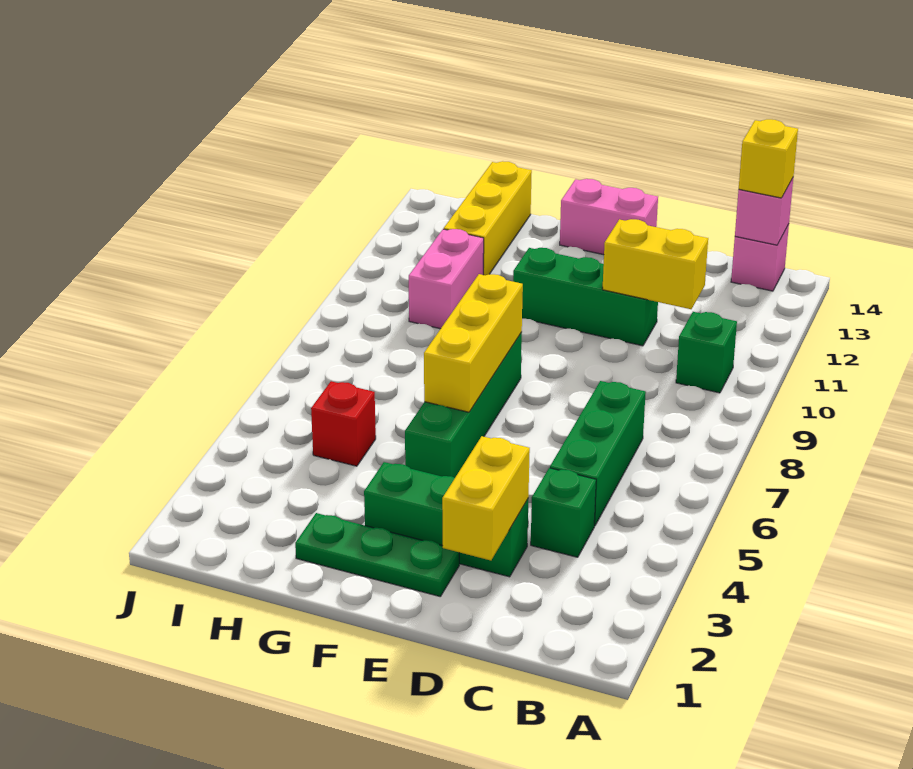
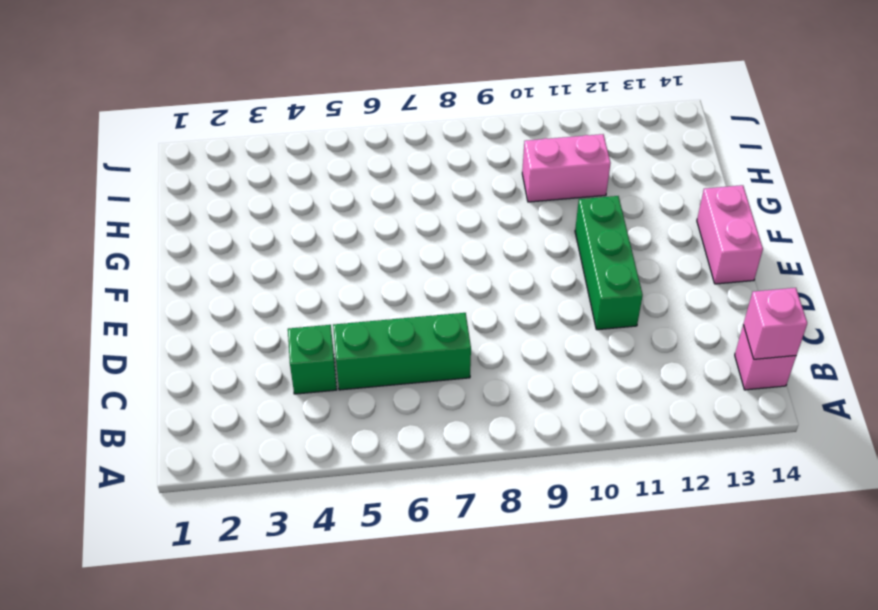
none -> green 1x1 brick [676,312,737,393]
none -> green 1x3 brick [364,462,528,577]
none -> green 1x3 plate [295,513,459,596]

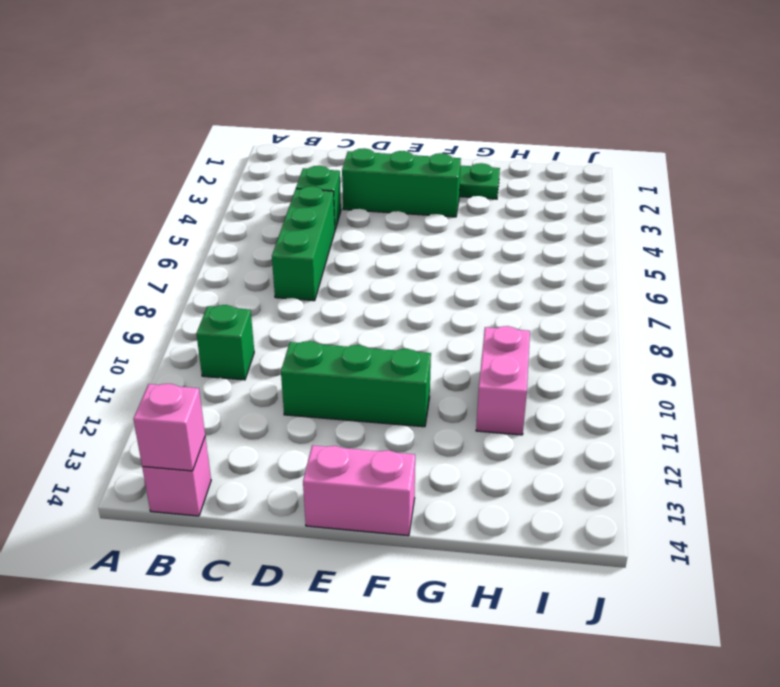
none -> green 1x4 brick [405,333,522,478]
none -> red 1x1 brick [311,381,376,466]
none -> yellow 1x3 brick [444,161,532,275]

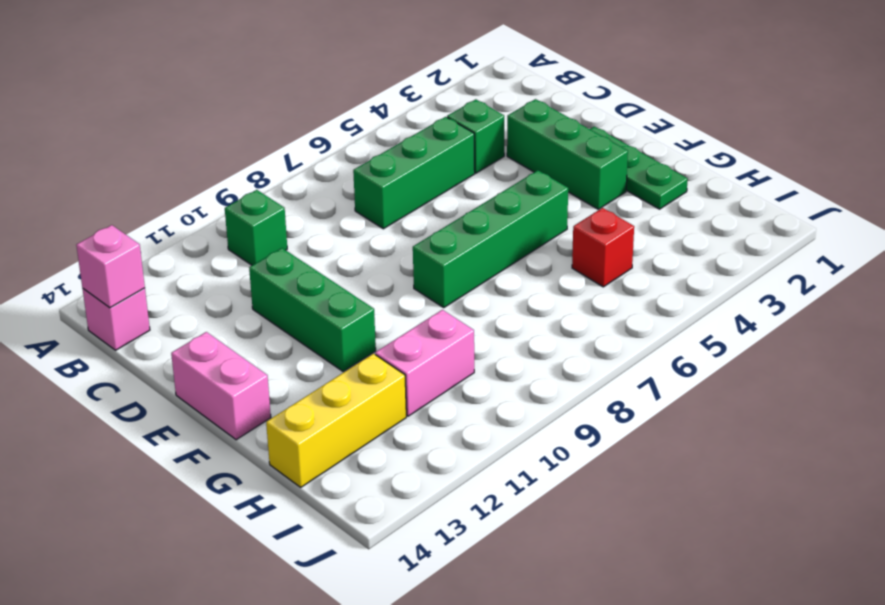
none -> yellow 1x2 brick [603,219,708,309]
none -> yellow 1x2 brick [442,436,530,560]
none -> yellow 1x3 brick [424,274,523,412]

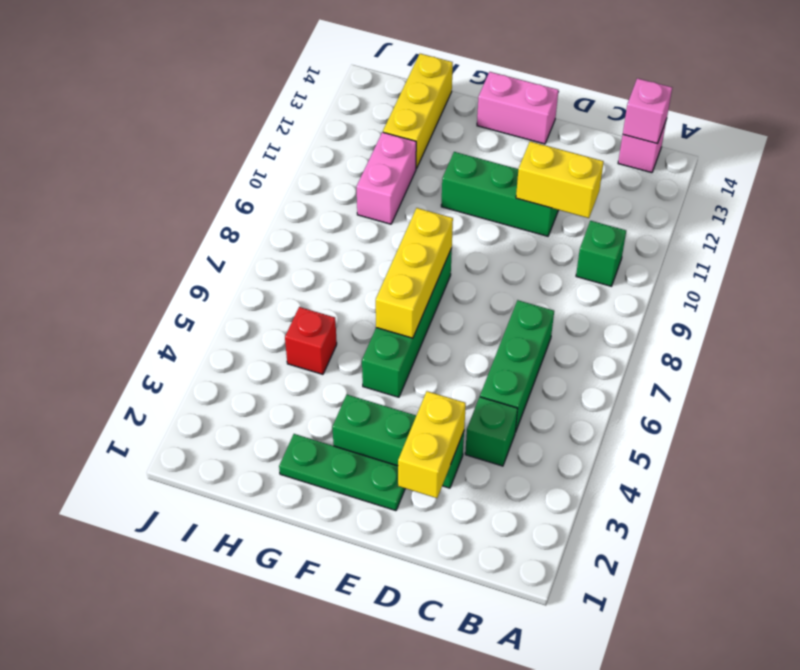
none -> yellow 1x1 brick [739,119,798,198]

